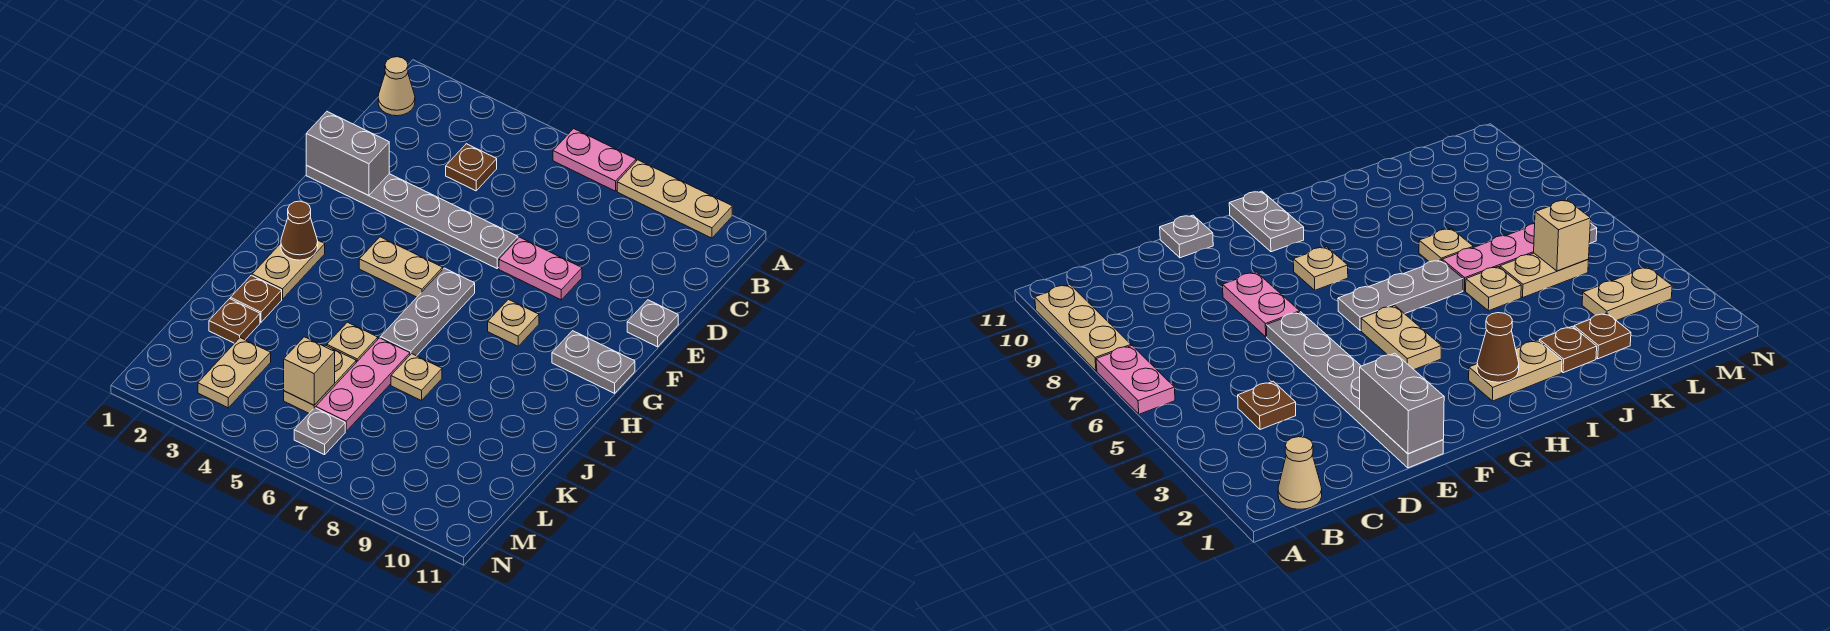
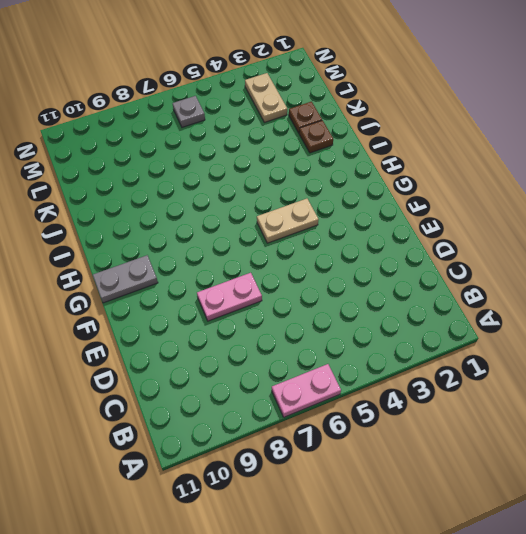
none -> tan 1x3 plate [617,160,732,238]
none -> tan 1x1 cone [378,57,415,116]
none -> brown 1x1 plate [446,144,497,191]

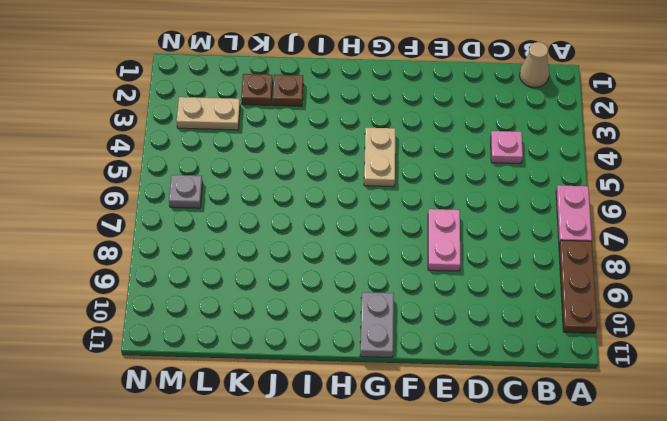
brown 1x3 plate [559,240,597,333] -> tan 1x3 plate [617,160,732,238]
pink 1x1 plate [491,131,523,164] -> brown 1x1 plate [446,144,497,191]
none -> grey 1x6 plate [306,166,518,268]
none -> grey 1x1 plate [627,300,678,347]
none -> grey 1x3 plate [380,268,475,356]

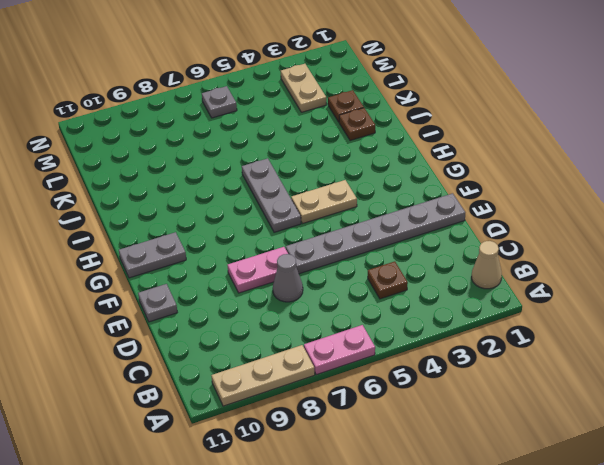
grey 1x1 cone [273,254,303,302] -> none
none -> tan 1x1 plate [488,299,539,346]
none -> tan 1x2 plate [252,240,325,299]
none -> tan 1x1 plate [327,322,378,362]

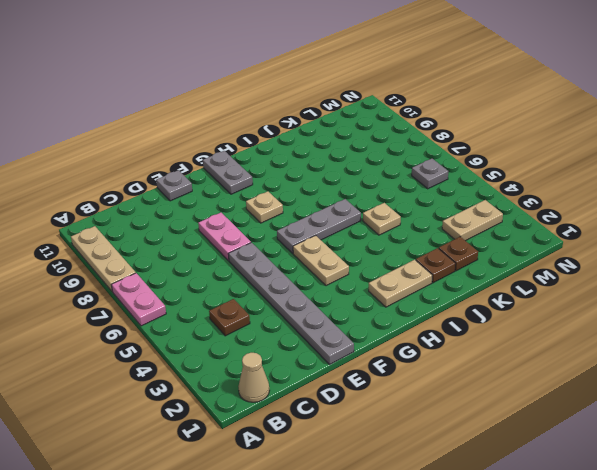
none -> pink 1x3 plate [316,338,410,431]
none -> tan 1x1 plate [391,354,442,401]
none -> tan 1x2 plate [284,346,356,413]

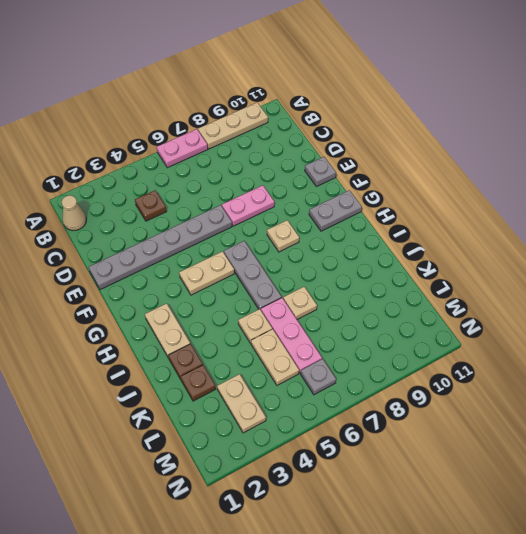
none -> grey 1x2 brick [306,112,389,196]
none -> brown 1x1 cone [281,201,318,260]
none -> tan 1x1 brick [284,337,335,405]

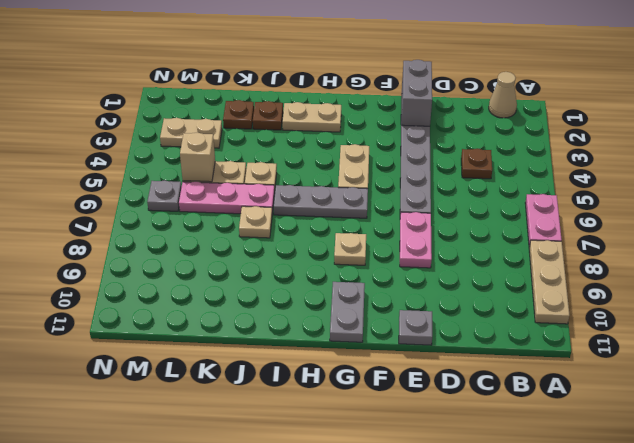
none -> brown 1x1 cone [281,201,318,260]

